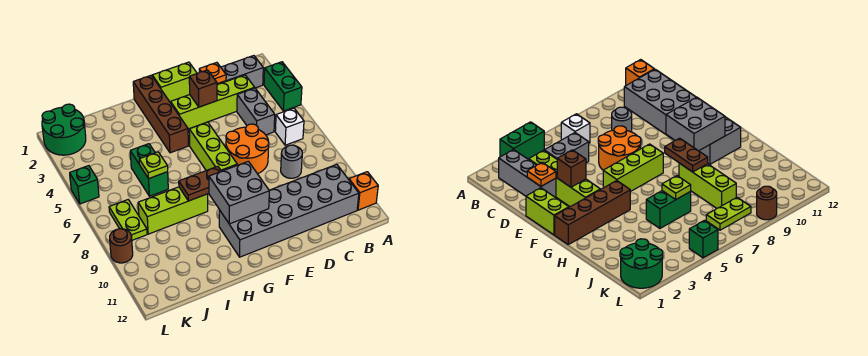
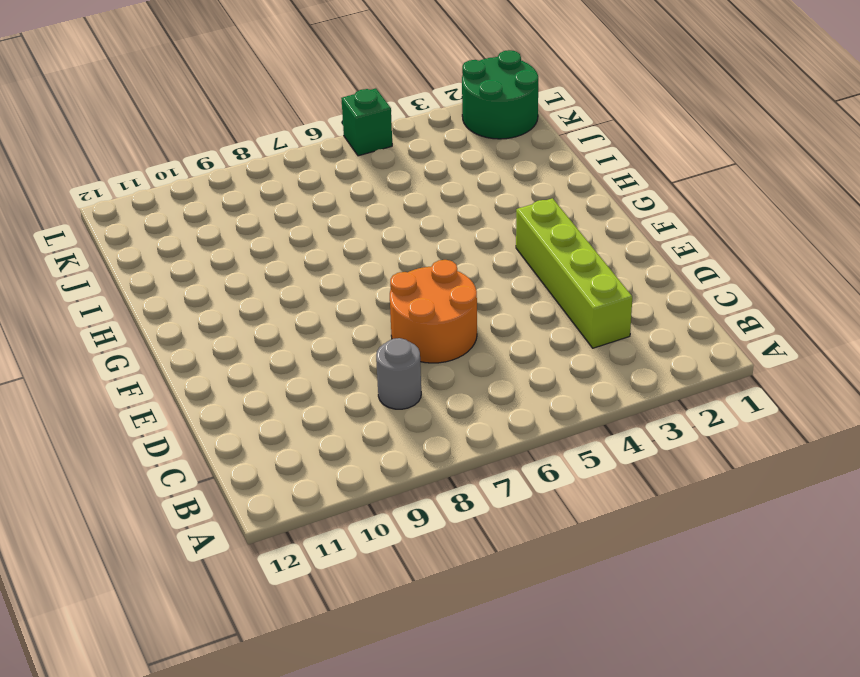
none -> green 1x2 brick [264,62,302,111]
none -> orange 1x1 brick [349,172,378,210]
none -> grey 1x3 brick [217,56,263,88]

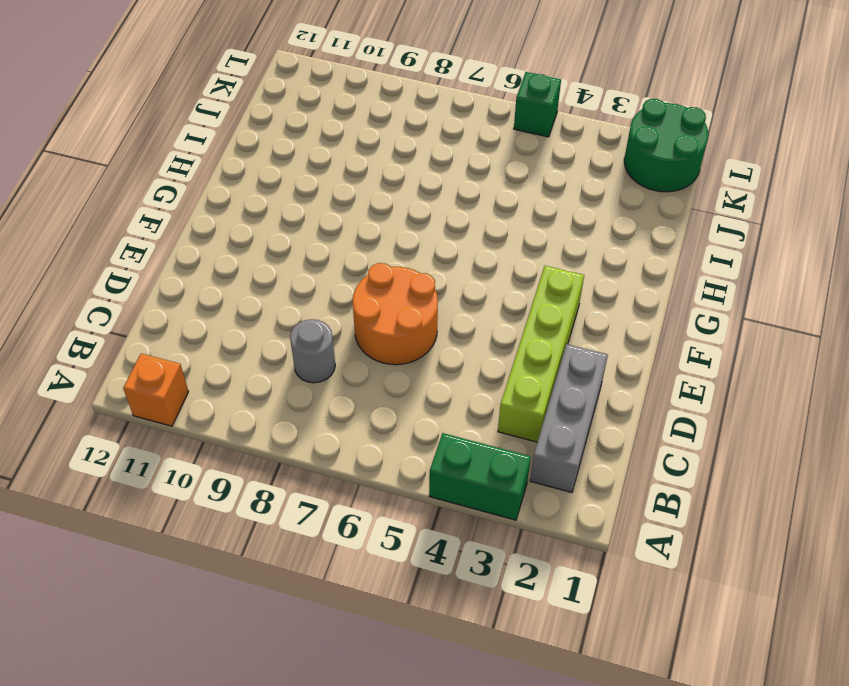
none -> white 1x1 brick [275,108,304,145]
none -> grey 2x6 brick [219,164,359,257]
none -> grey 1x2 brick [237,88,275,135]

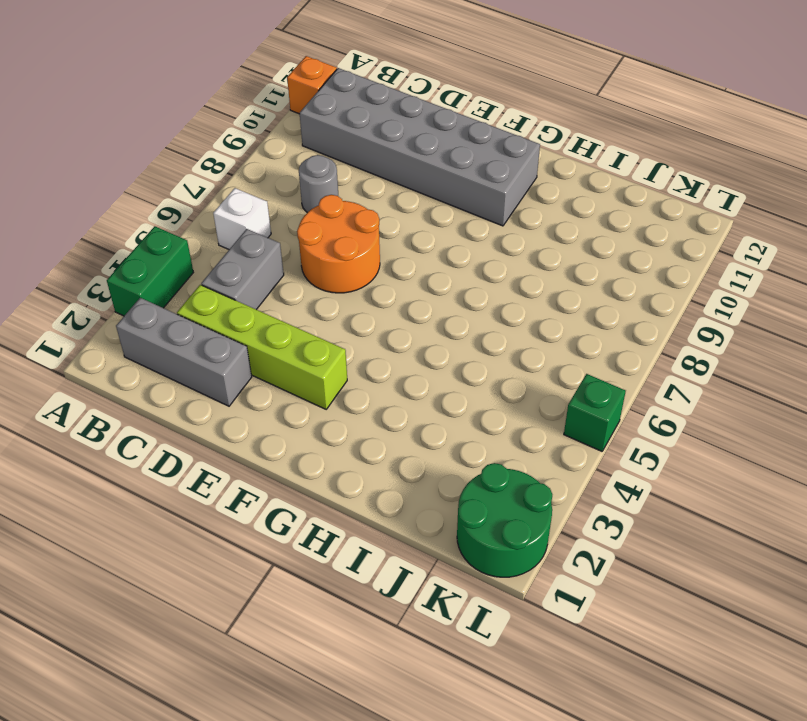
none -> lime 1x2 brick [152,62,197,102]
none -> lime 1x3 brick [189,122,237,171]
none -> brown 1x4 brick [133,75,188,153]

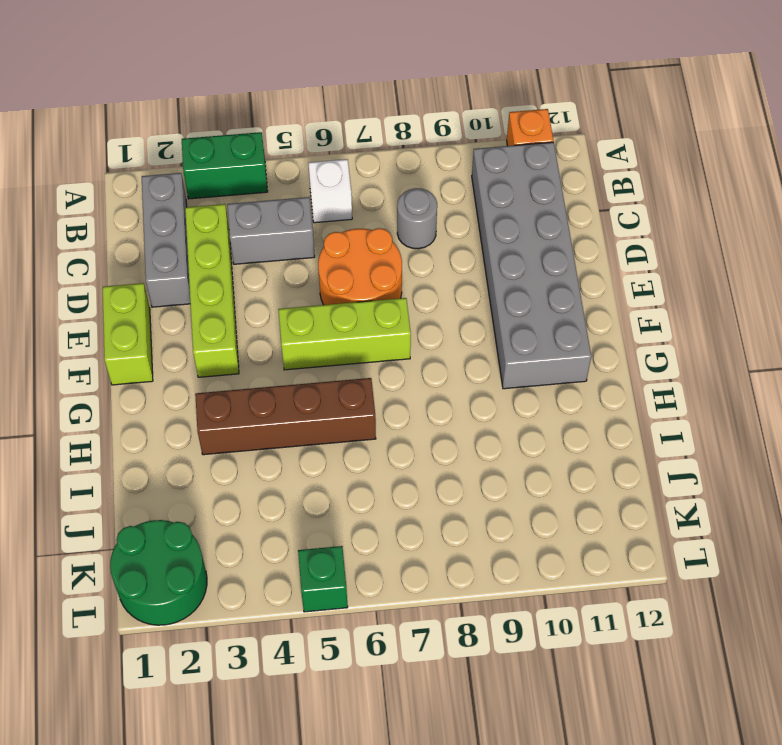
brown 1x4 brick [195,378,376,455] -> brown 1x4 brick moved to [133,75,188,153]
none -> lime 1x3 brick [138,187,208,234]
none -> green 1x2 brick [130,144,168,196]
none -> lime 1x2 plate [109,200,147,240]

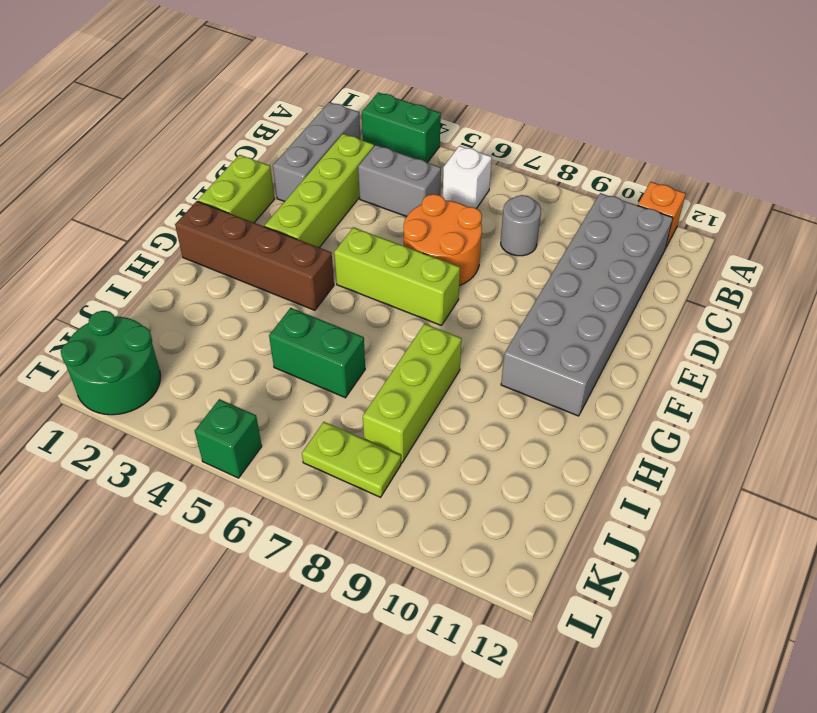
none -> brown 1x1 round brick [110,229,133,263]
none -> orange 1x1 plate [199,63,226,84]
none -> brown 1x1 brick [189,70,217,107]

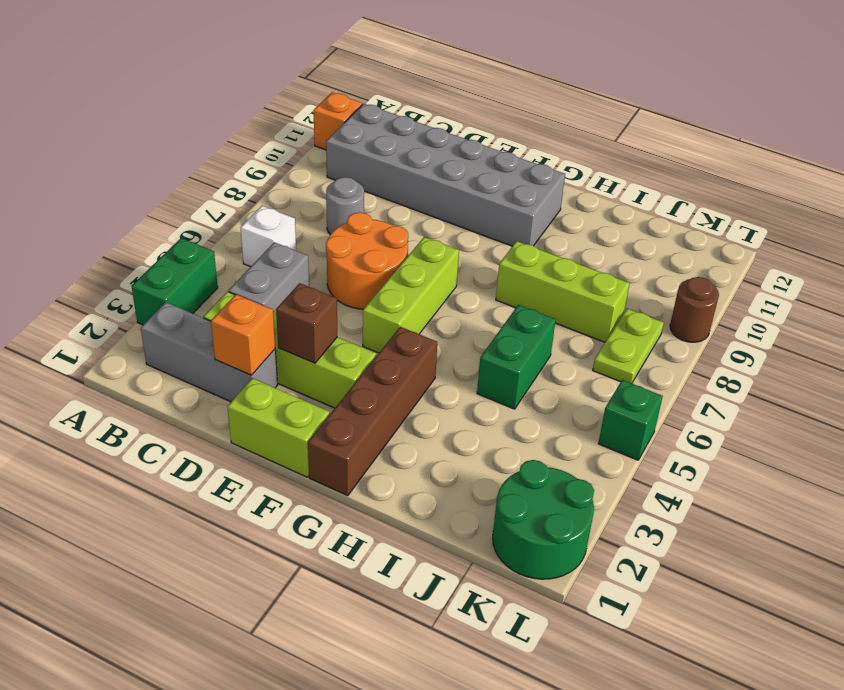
orange 1x1 brick [211,294,275,375] -> orange 1x1 plate [199,63,226,84]
none -> grey 2x2 brick [209,161,269,224]
none -> brown 1x2 plate [179,166,221,201]
none -> lime 1x1 plate [139,152,168,179]

